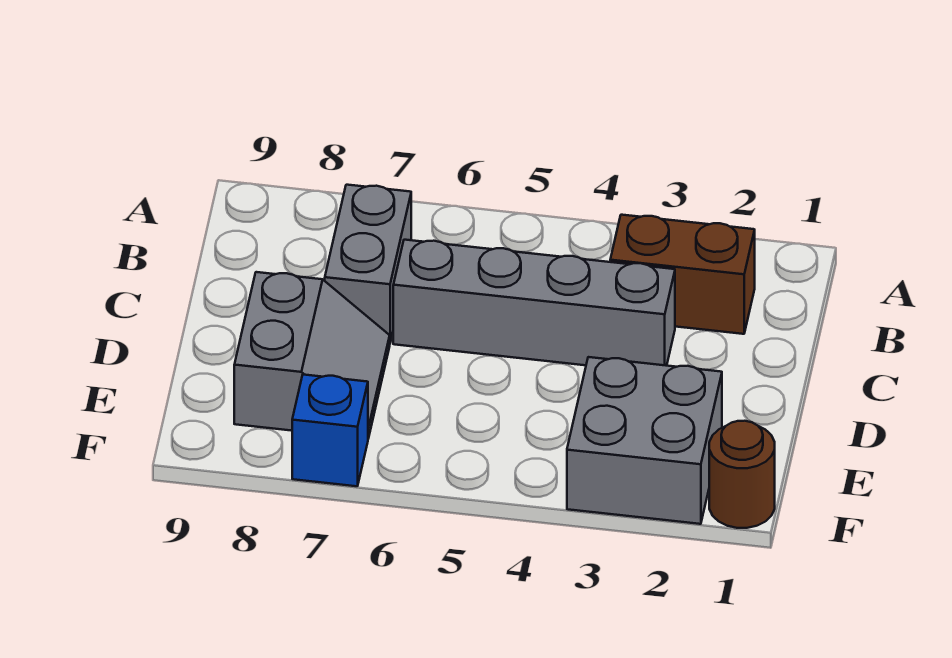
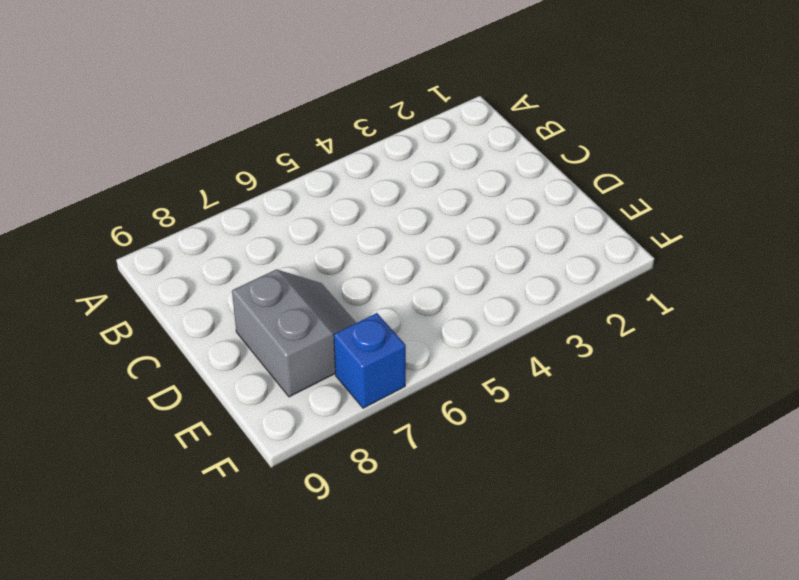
none -> brown 1x2 brick [610,215,755,334]
none -> grey 1x2 brick [325,185,411,342]

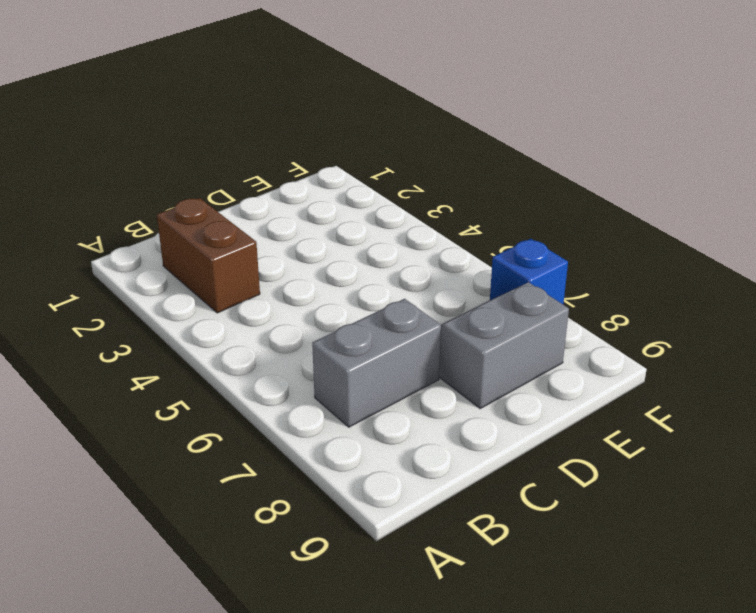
none -> grey 1x4 brick [393,240,675,366]
none -> grey 2x2 brick [567,357,722,524]

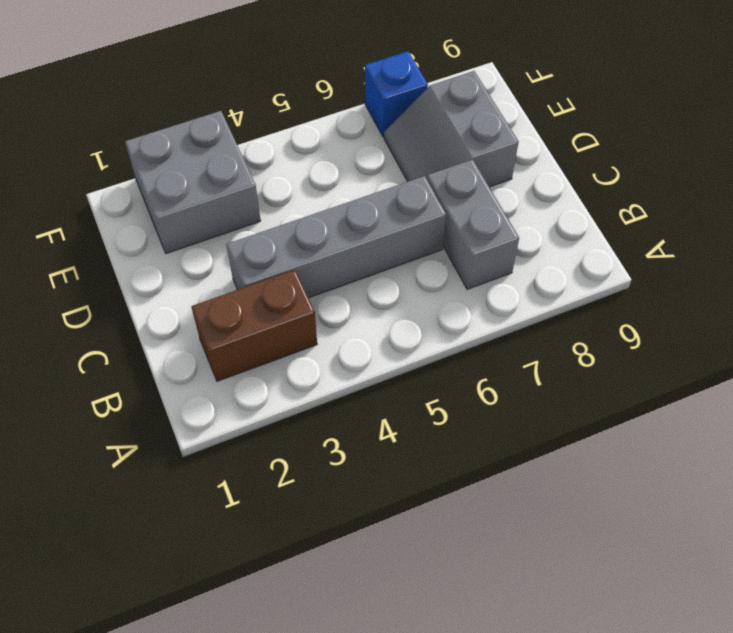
none -> brown 1x1 round brick [709,421,775,528]

